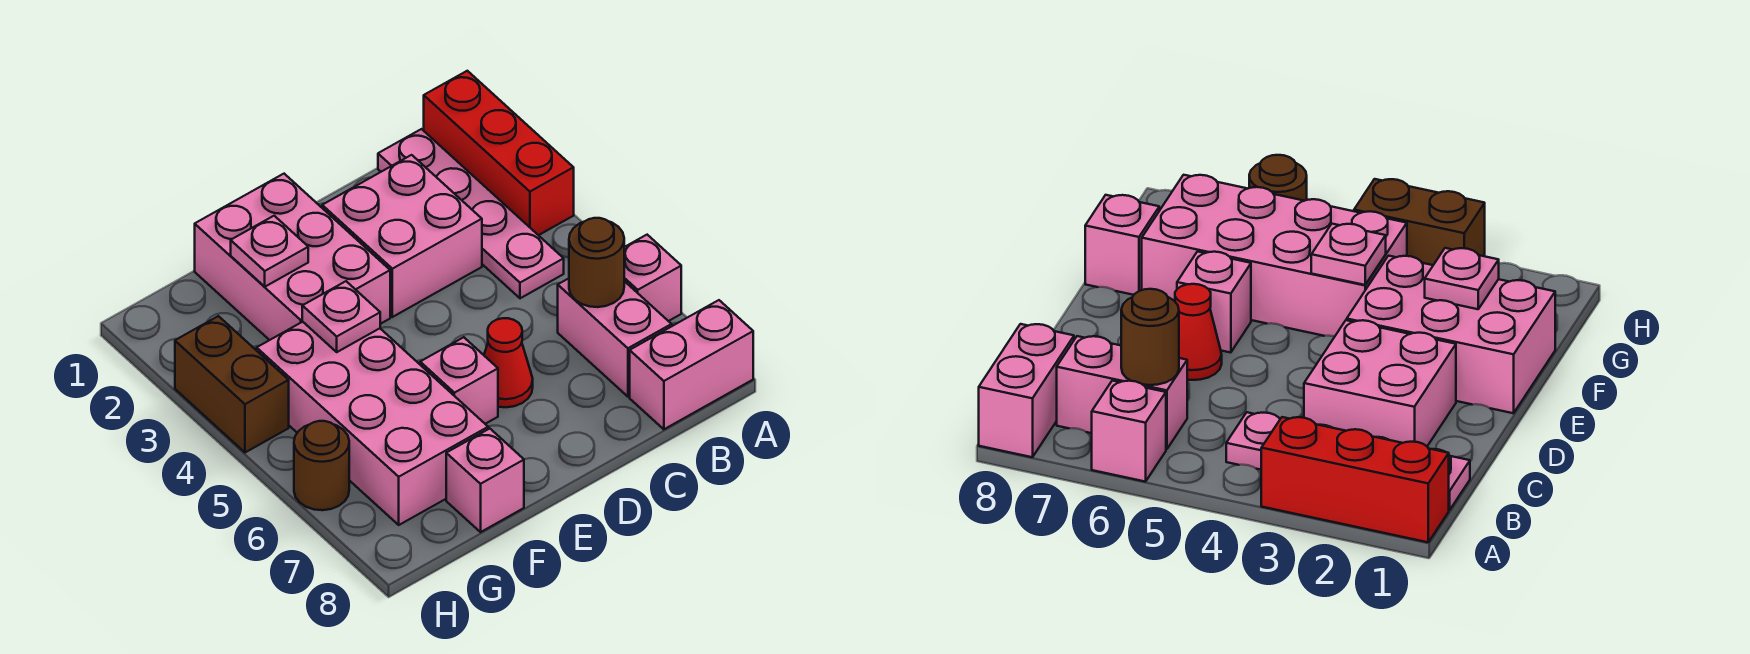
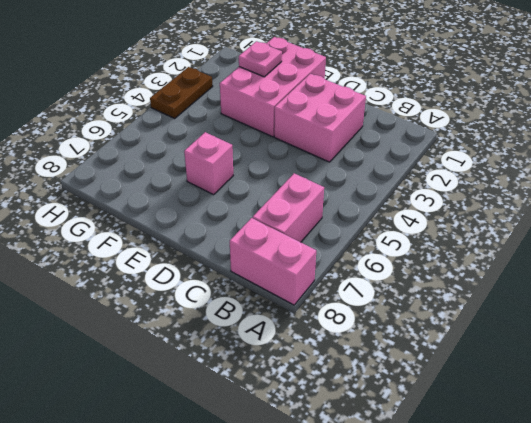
brown 1x2 plate [150,67,213,118] -> brown 1x2 brick [175,316,289,452]
none -> red 1x3 brick [424,71,574,235]
none -> pink 1x1 brick [624,235,681,321]
none -> pink 1x4 plate [378,129,564,298]

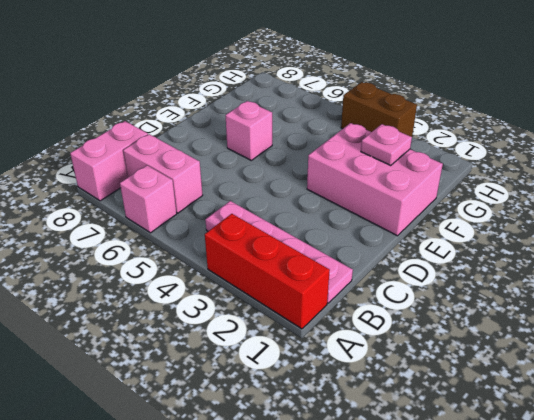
none -> pink 2x2 brick [322,155,482,317]
none -> red 1x1 cone [484,318,533,407]
none -> pink 2x4 brick [257,322,488,525]

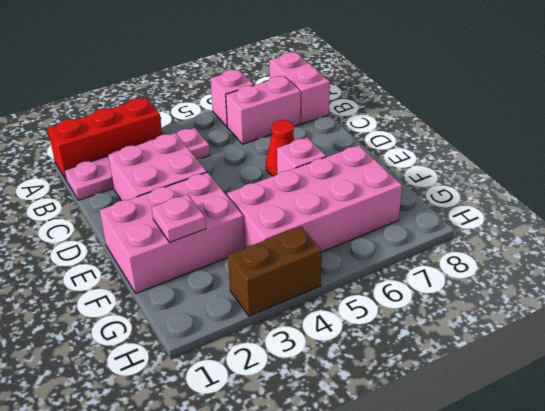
none -> pink 1x1 brick [446,429,524,532]
none -> brown 1x1 round brick [294,421,349,510]
none -> brown 1x1 round brick [569,218,624,307]

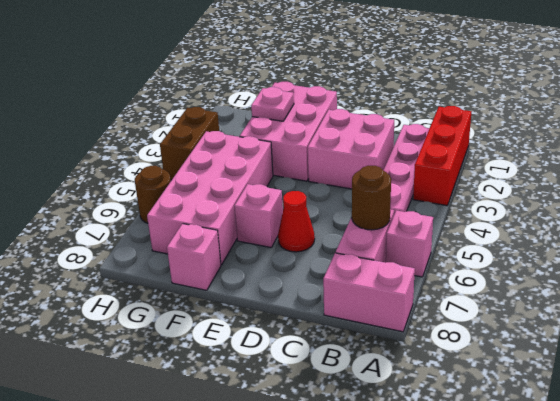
none -> pink 1x1 plate [302,281,380,352]

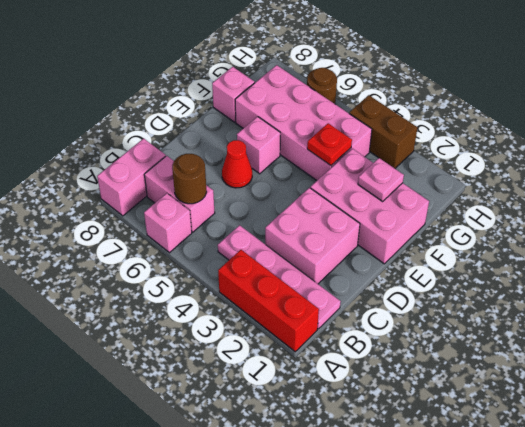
red 1x1 plate [307,123,352,165] -> pink 1x1 plate [302,281,380,352]

